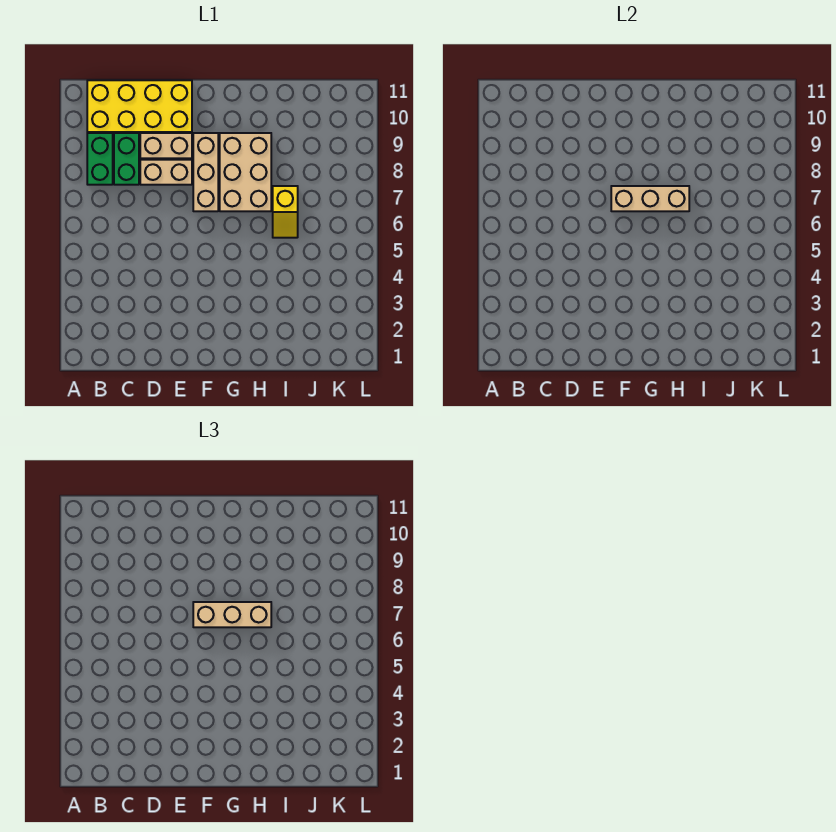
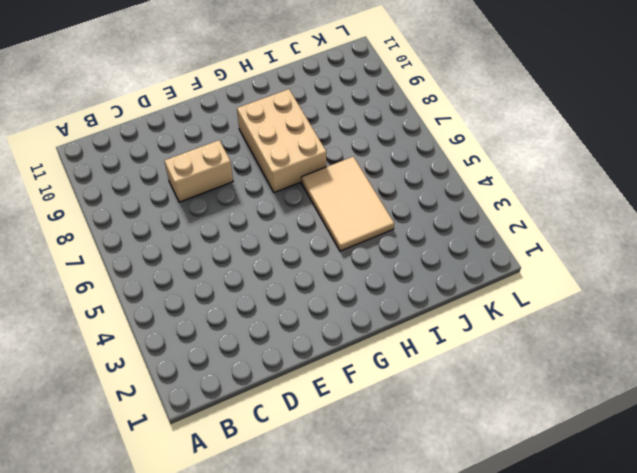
tan 2x3 tile [301,157,394,251] -> yellow 1x2 slope [273,186,298,238]
none -> green 1x2 brick [87,133,113,185]
none -> yellow 2x4 brick [87,80,192,132]

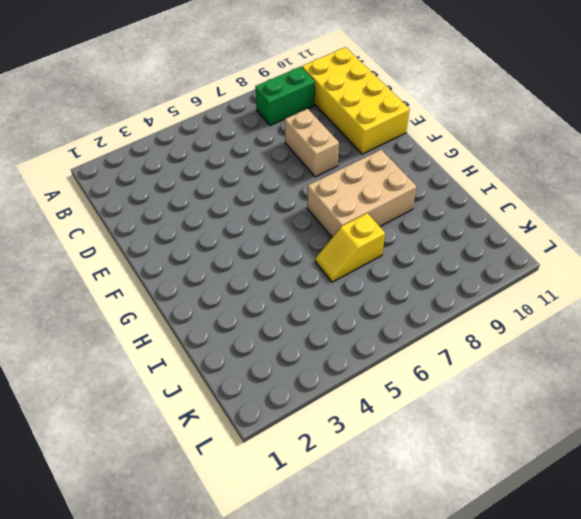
none -> green 1x2 brick [114,133,139,185]
none -> tan 1x2 brick [140,133,192,158]

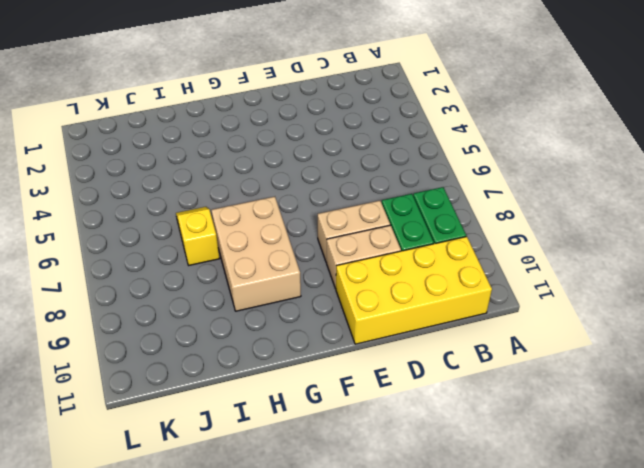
none -> tan 1x3 brick [193,133,218,211]
none -> tan 1x3 brick [611,186,689,211]

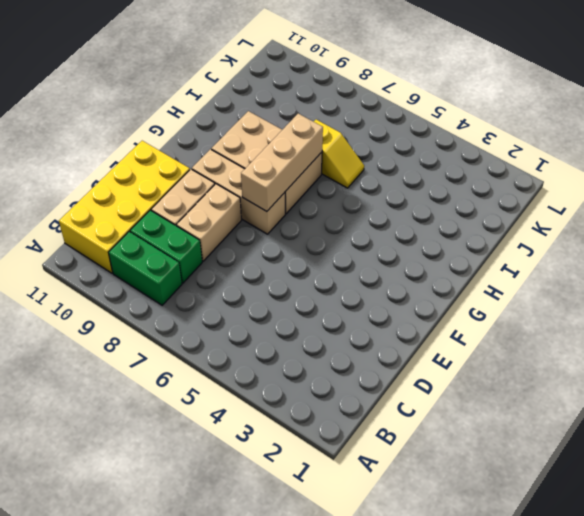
none -> tan 1x3 brick [193,602,271,627]

